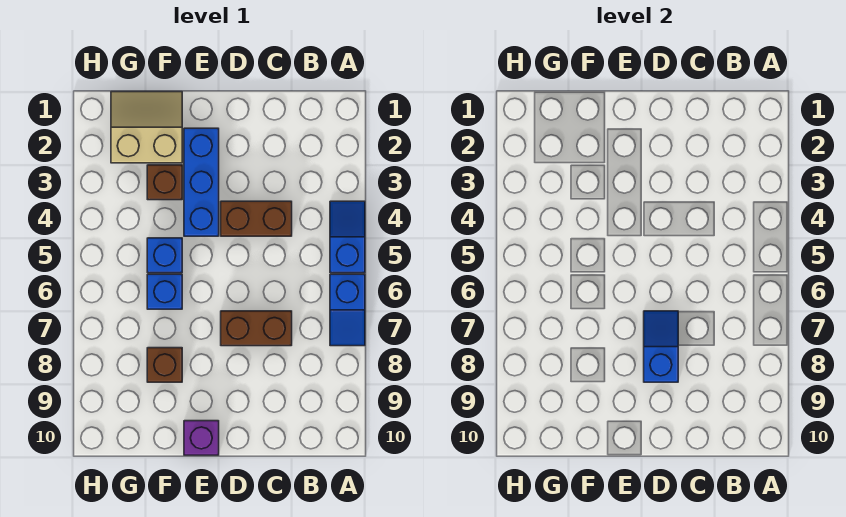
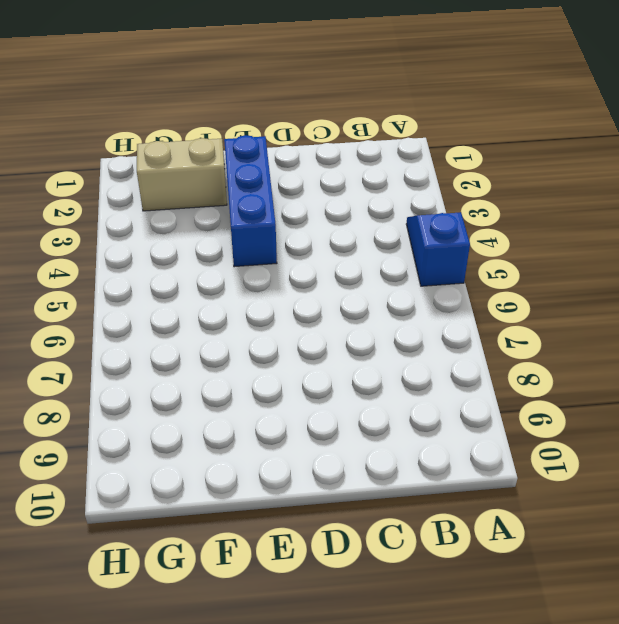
none -> blue 1x2 slope [330,274,365,346]
none -> brown 1x2 brick [221,201,292,236]
none -> brown 1x2 brick [221,311,292,346]

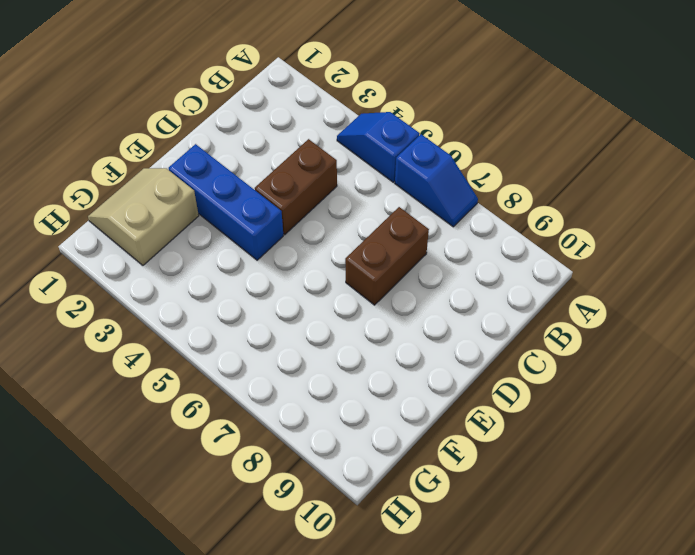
none -> purple 1x1 brick [184,421,219,455]
none -> brown 1x1 brick [147,165,182,200]
none -> blue 1x1 brick [147,238,182,273]

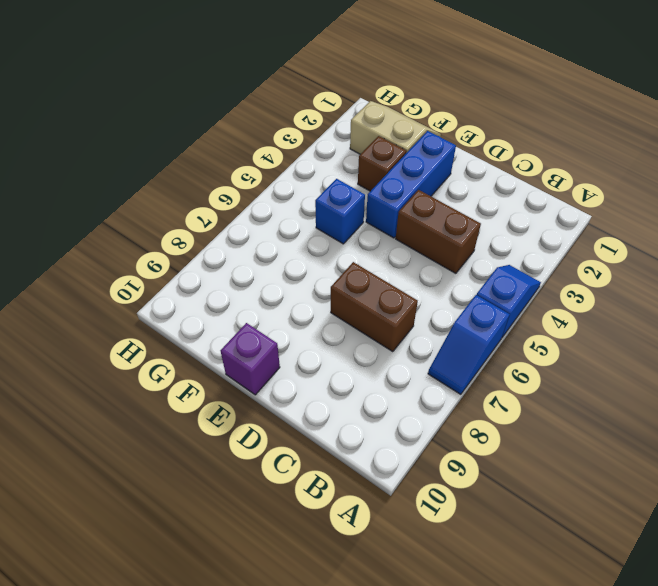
none -> blue 1x1 brick [147,274,182,309]
none -> brown 1x1 brick [147,348,182,382]
none -> blue 1x2 slope [644,311,678,382]

